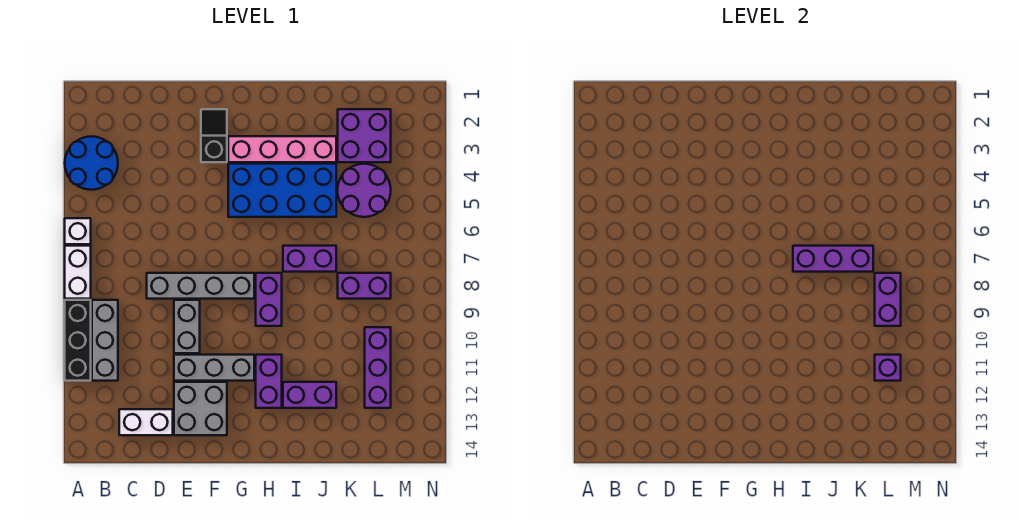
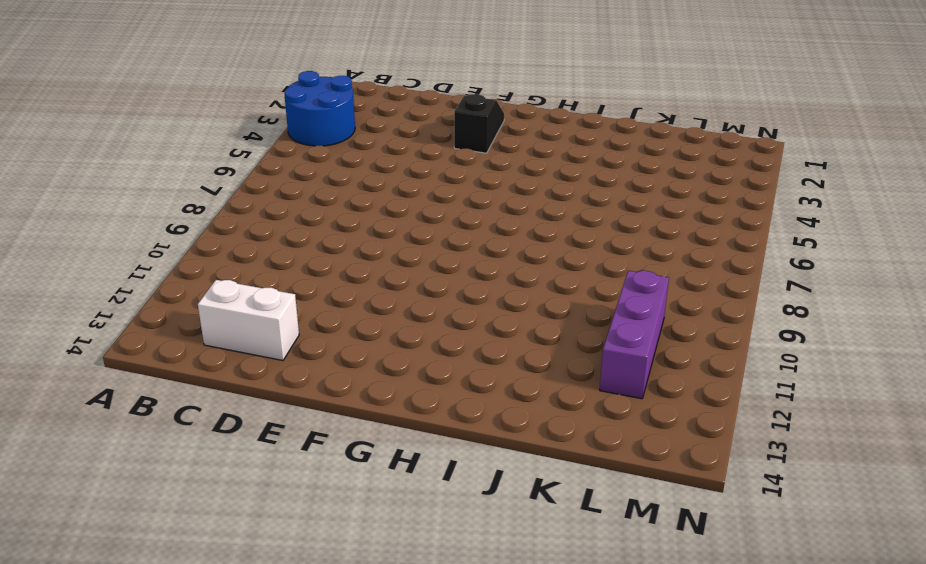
none -> white 1x1 brick [65,218,91,244]
none -> white 1x2 brick [65,246,91,299]
none -> black 1x3 brick [65,300,91,381]

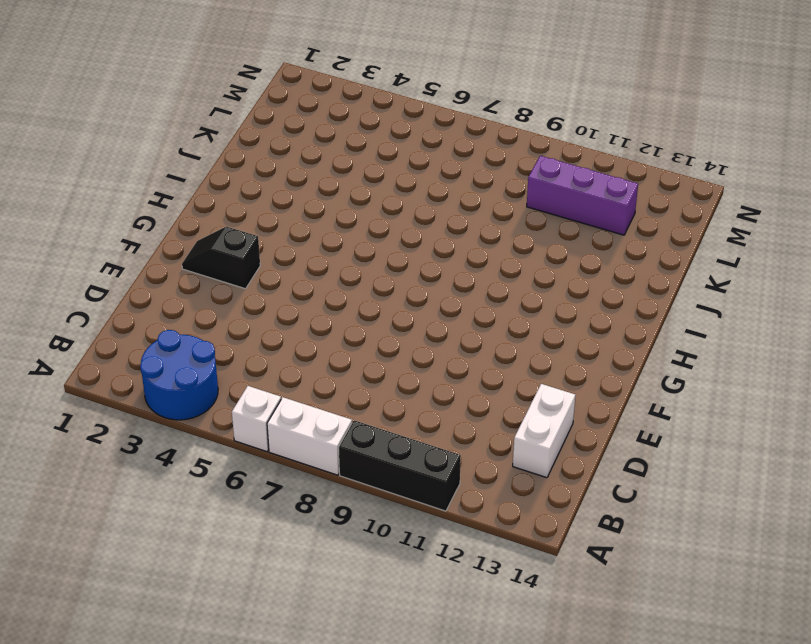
none -> grey 1x3 brick [92,300,118,381]
none -> grey 1x4 brick [147,273,254,299]
none -> grey 1x2 brick [174,300,200,353]

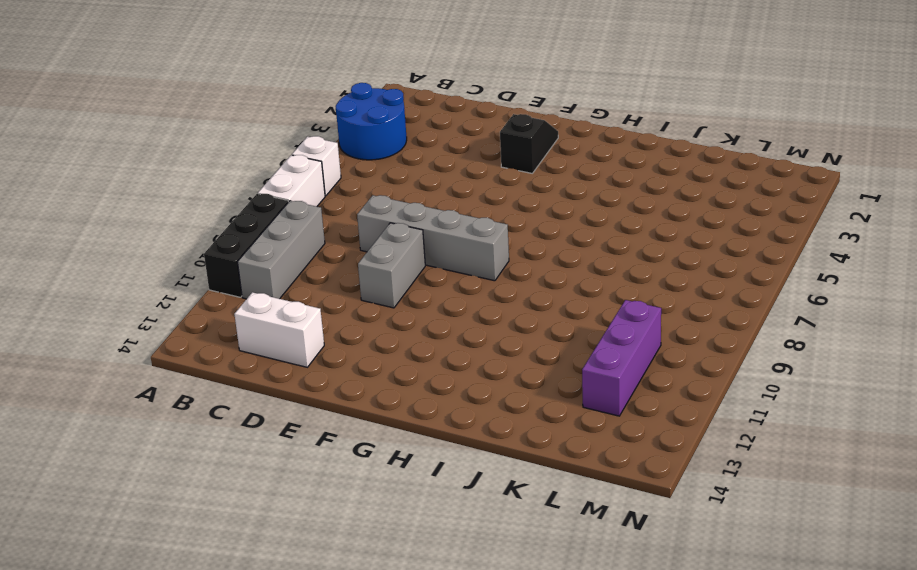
none -> grey 1x3 brick [174,355,254,381]
none -> grey 2x2 brick [174,382,227,435]
none -> pink 1x4 brick [228,136,336,162]

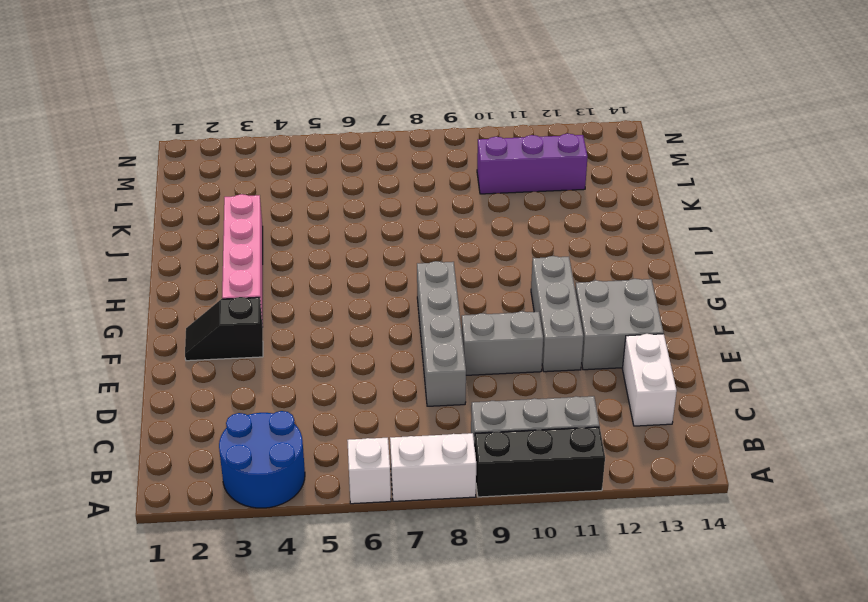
none -> blue 2x4 brick [228,164,336,217]
none -> purple 1x2 brick [256,273,282,326]
none -> purple 1x2 brick [256,355,282,408]

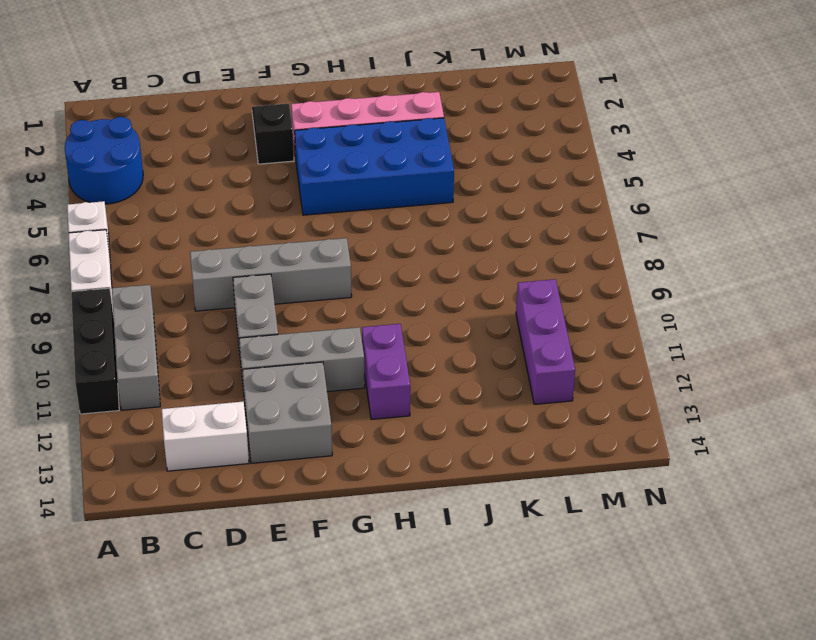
none -> purple 1x2 brick [256,273,282,326]
none -> purple 1x2 brick [283,246,336,272]
none -> purple 1x2 brick [283,382,336,408]

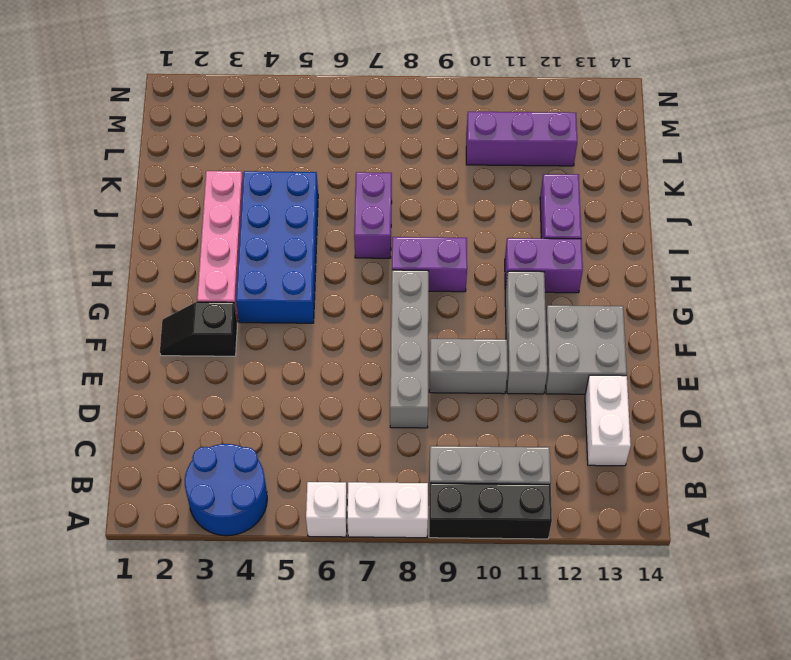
none -> purple 2x2 brick [338,109,391,162]
none -> purple 2x2 round brick [338,164,391,217]
none -> purple 1x2 brick [338,273,391,299]

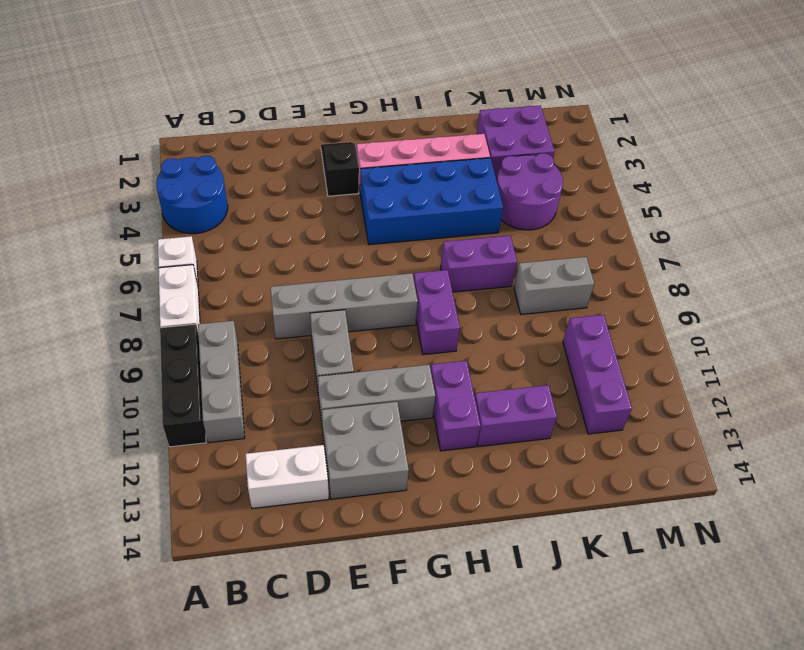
grey 1x2 brick [514,257,594,314] -> purple 1x2 brick [338,273,391,299]
none -> purple 1x3 brick [793,246,873,272]
none -> purple 1x2 brick [875,273,901,326]
none -> purple 1x1 brick [875,355,901,381]

